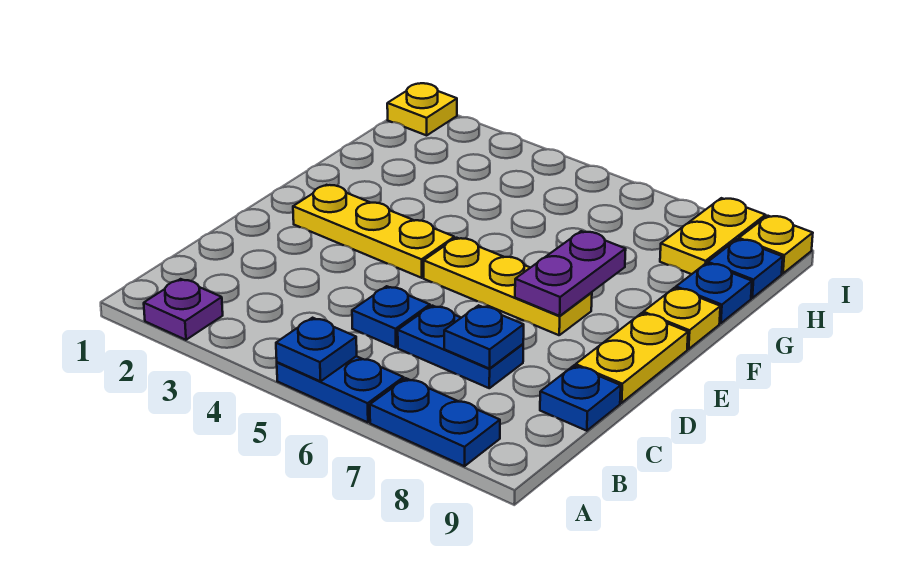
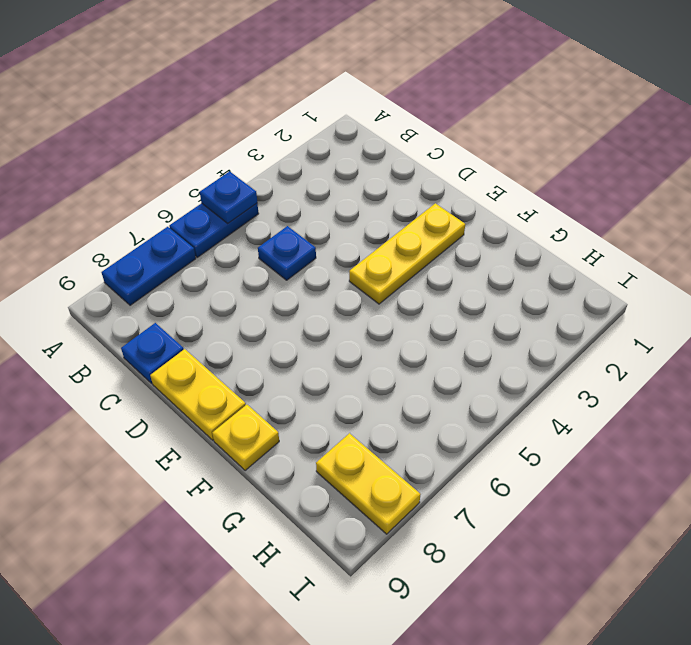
none -> purple 1x1 plate [144,279,223,340]
none -> blue 1x2 plate [398,306,523,388]
none -> yellow 1x3 plate [424,238,592,335]

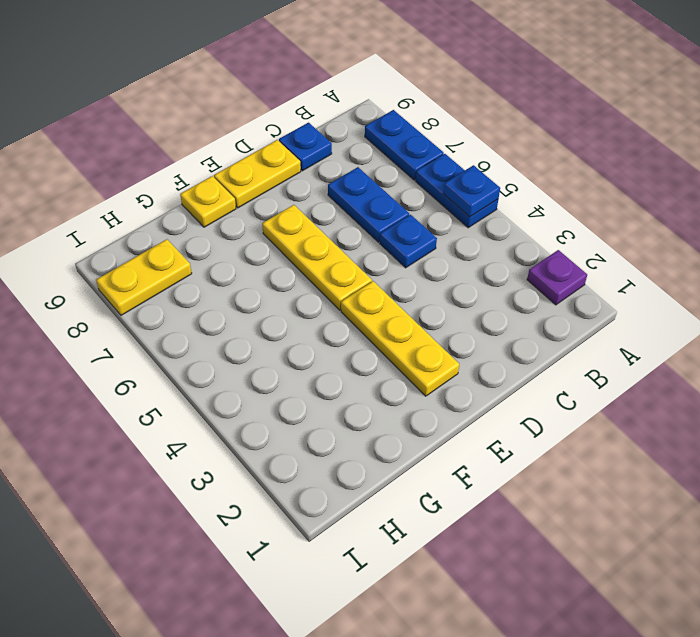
none -> blue 1x1 plate [676,263,752,323]
none -> blue 1x1 plate [708,239,783,298]
none -> yellow 1x1 plate [387,83,457,135]

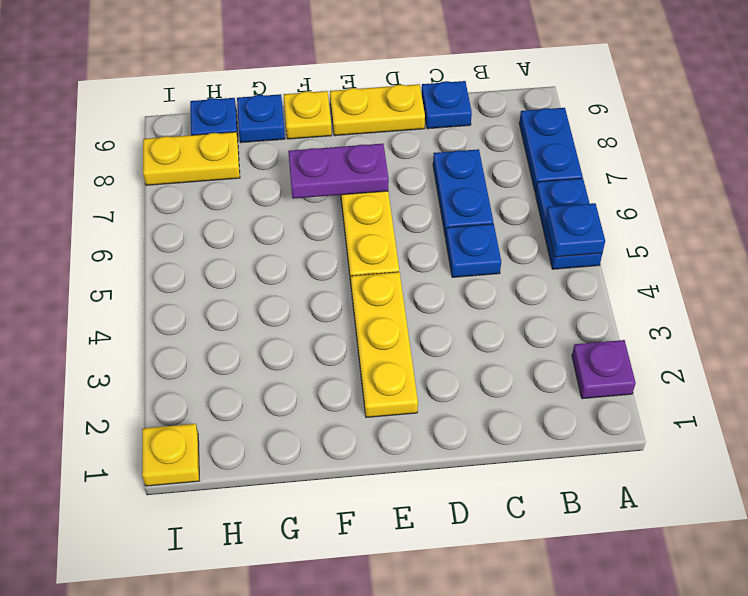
none -> yellow 1x1 plate [739,216,813,274]
none -> blue 1x1 plate [444,305,524,369]

